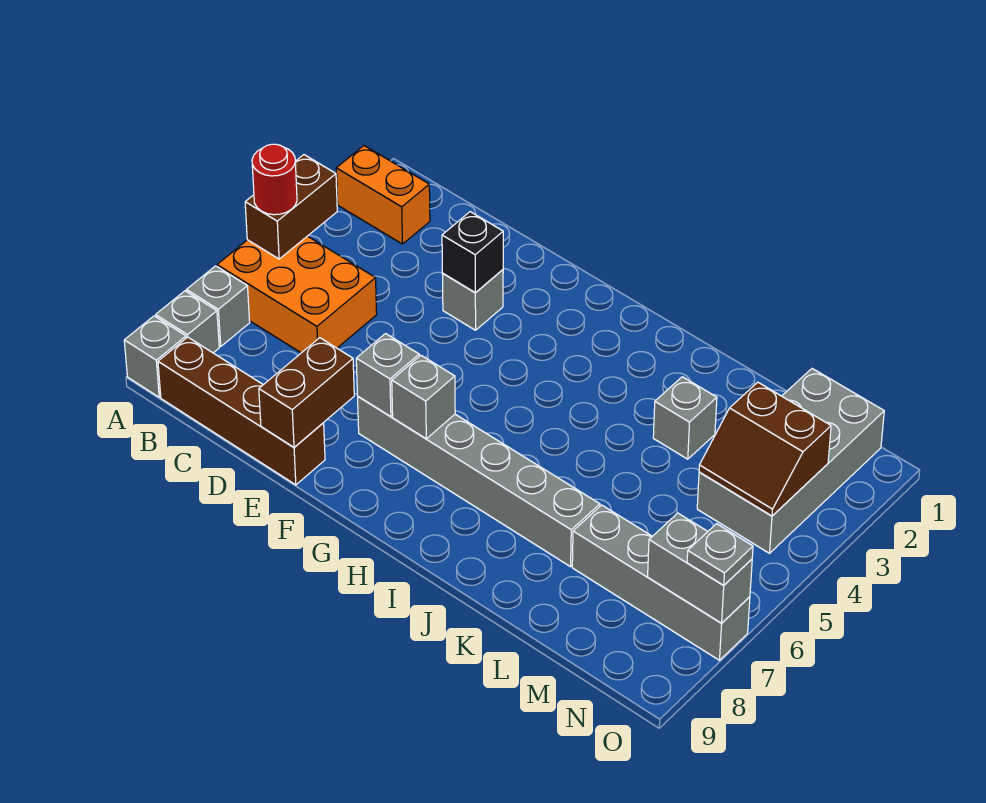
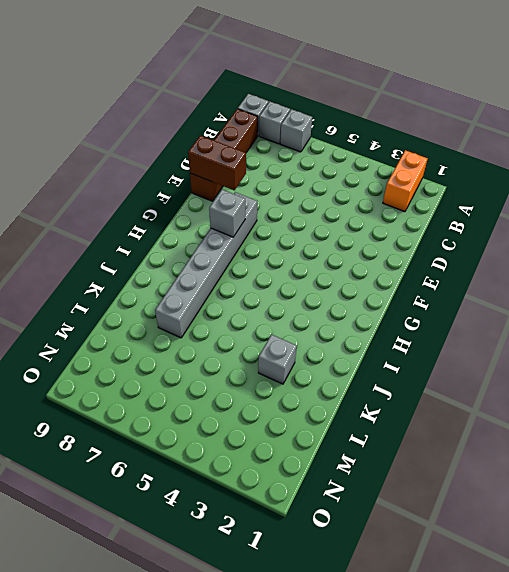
none -> orange 2x3 brick [217,236,377,353]
none -> grey 1x1 brick [442,270,503,330]
none -> grey 1x4 brick [572,505,750,660]

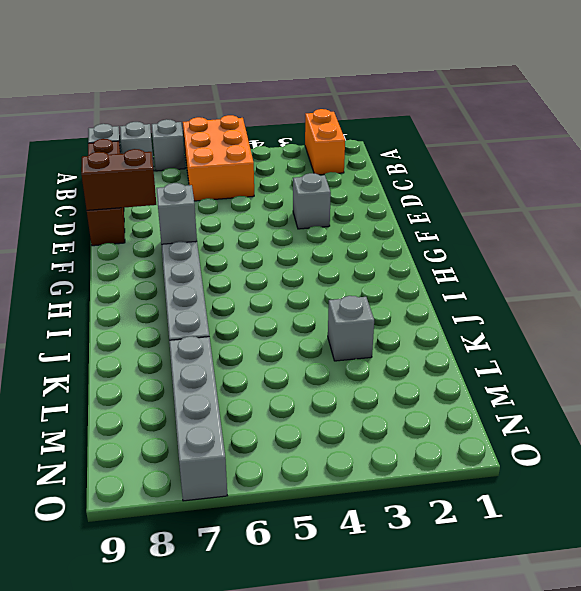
none -> grey 2x4 brick [697,369,884,553]
none -> brown 1x2 brick [245,155,337,259]
none -> black 1x1 brick [442,212,503,292]

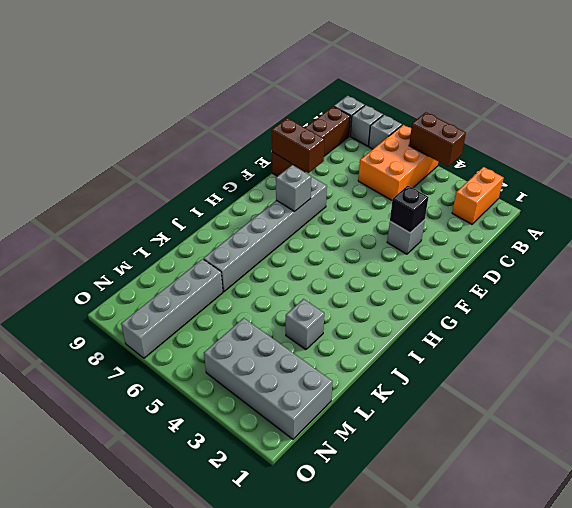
none -> grey 1x1 brick [356,334,419,417]
none -> brown 2x2 slope [699,382,831,516]
none -> grey 1x2 brick [648,513,752,623]

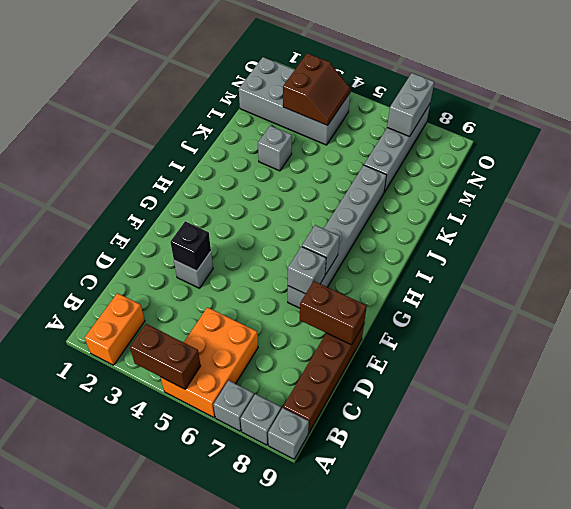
none -> red 1x1 round brick [252,144,297,215]
none -> grey 1x1 plate [687,524,753,585]

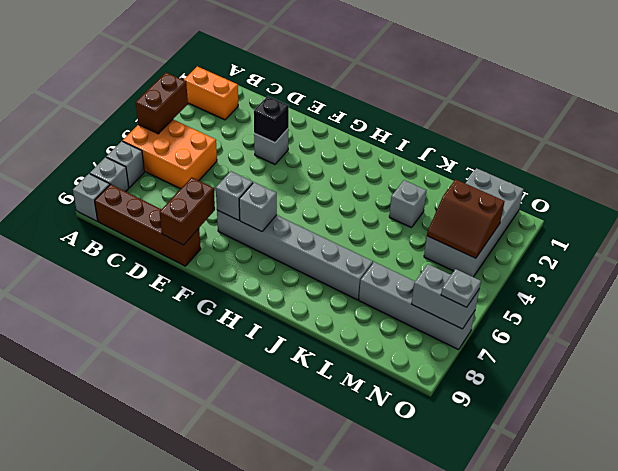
none -> red 1x1 round brick [252,144,297,215]

